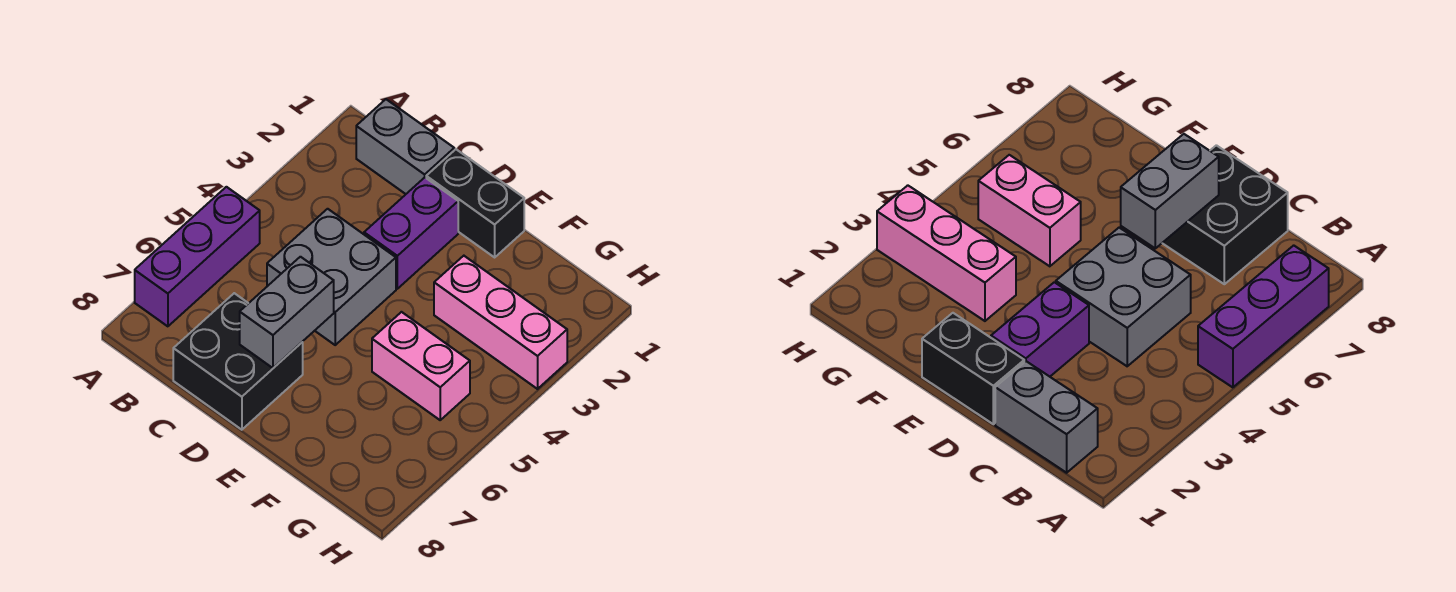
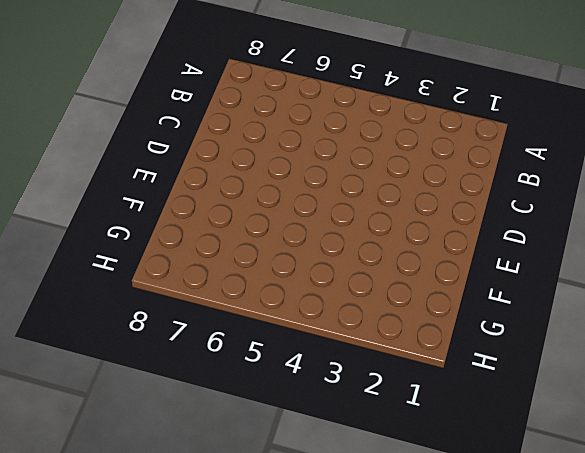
none -> purple 1x3 brick [135,187,260,326]
none -> grey 1x2 brick [356,99,454,194]

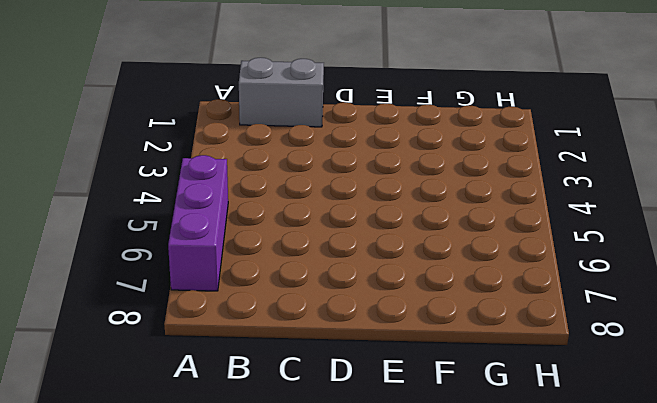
none -> grey 2x2 brick [267,209,396,345]
none -> black 2x2 brick [173,293,303,430]

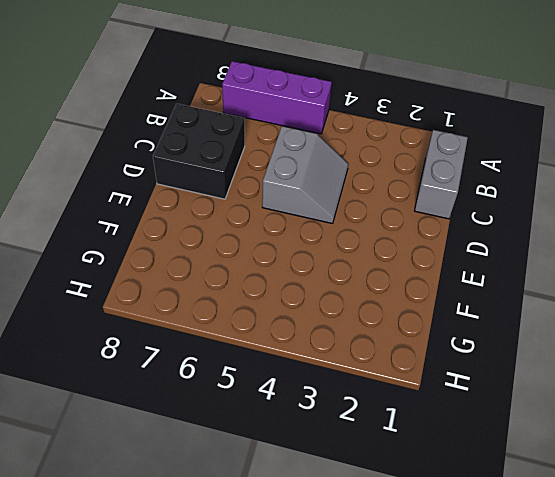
grey 2x2 slope [262,126,348,224] -> grey 2x2 brick [267,209,396,345]
none -> black 1x2 brick [426,149,524,257]
none -> purple 1x2 brick [364,178,458,289]

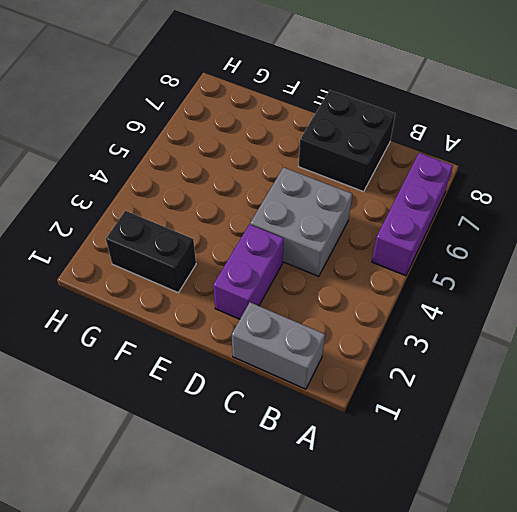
black 1x2 brick [106,211,196,293] -> black 1x2 brick moved to [426,149,524,257]
none -> pink 1x3 brick [434,256,567,389]
none -> pink 1x2 brick [372,312,470,420]

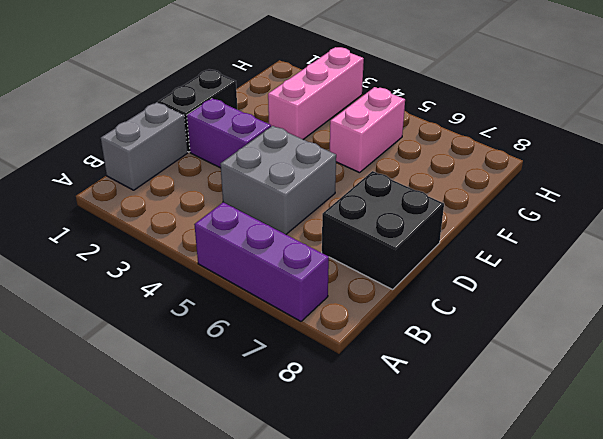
none -> grey 1x2 brick [240,257,334,368]

